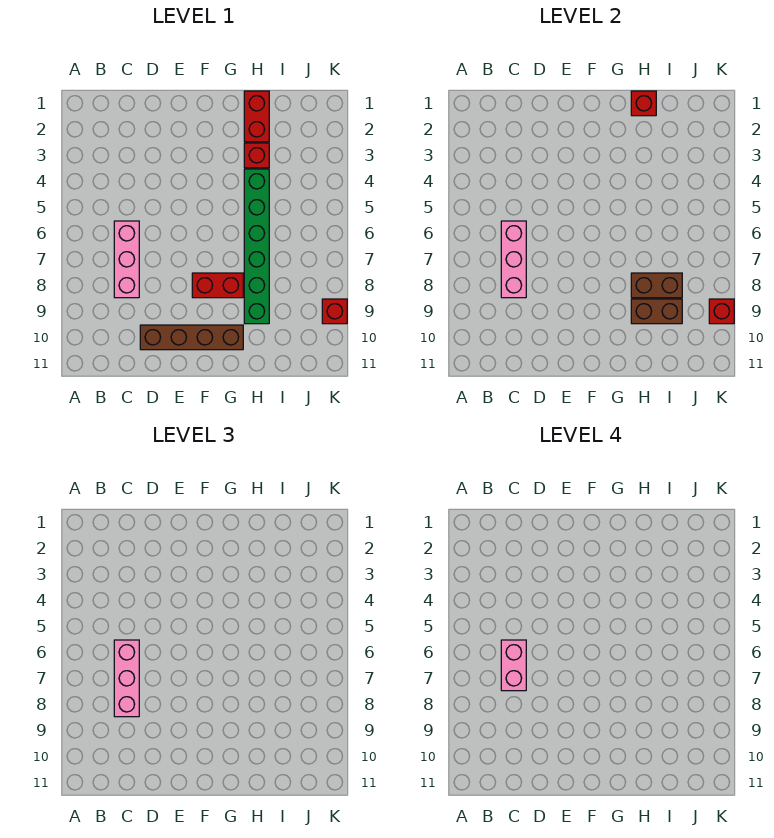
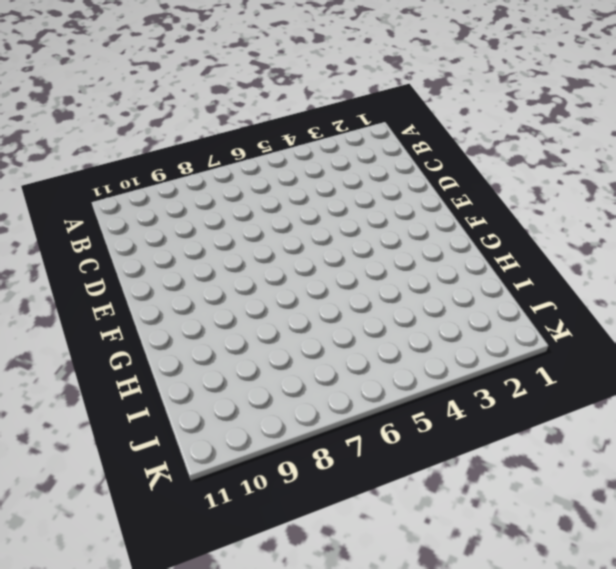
none -> pink 1x3 brick [114,221,139,298]
none -> brown 1x4 brick [140,325,243,350]
none -> red 1x2 brick [192,273,243,298]

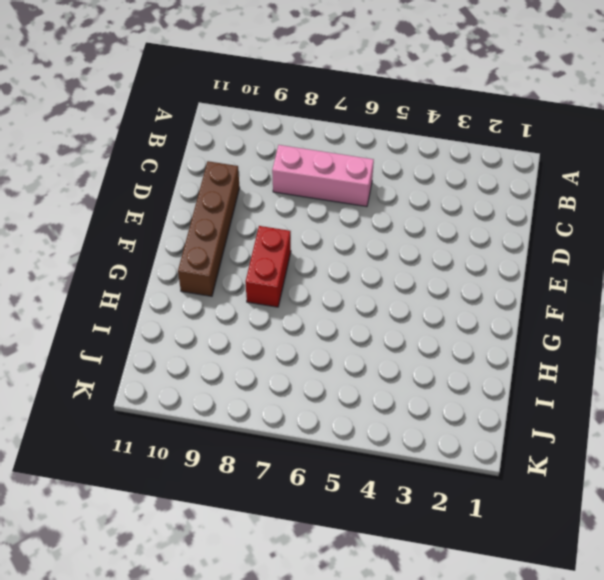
none -> red 1x2 brick [244,91,269,142]
none -> red 1x1 brick [244,143,269,168]
none -> green 1x6 brick [244,169,269,324]

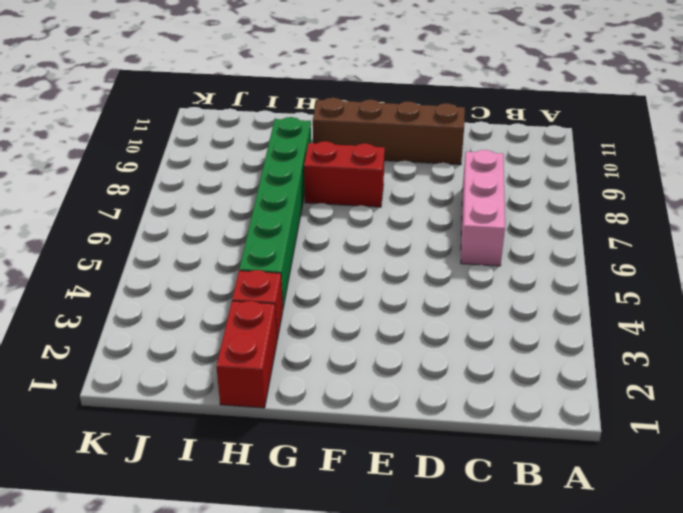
none -> red 1x1 brick [322,299,347,324]
none -> pink 1x3 brick [501,221,526,298]
none -> red 1x1 brick [631,91,656,116]

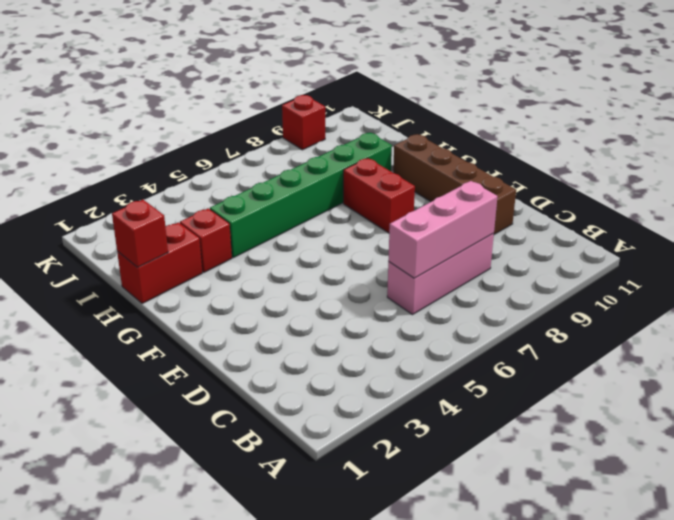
none -> brown 1x2 brick [631,273,682,298]
none -> brown 1x2 brick [631,299,682,324]
none -> red 1x1 brick [709,299,734,324]

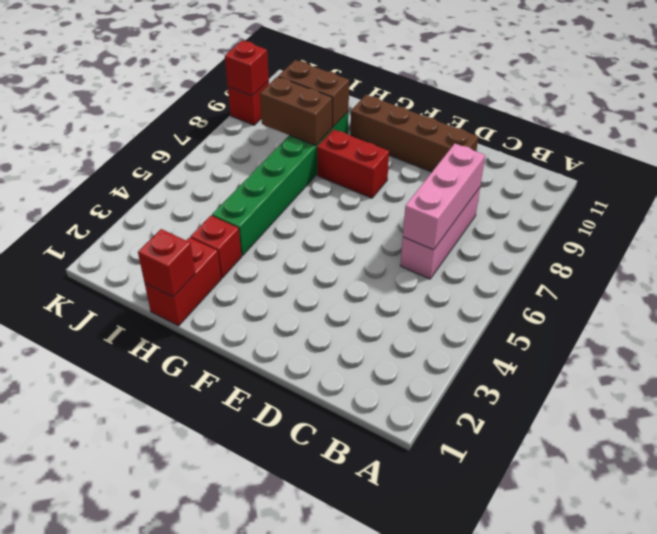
none -> pink 1x3 brick [114,640,139,717]
none -> pink 1x2 brick [501,640,526,691]

